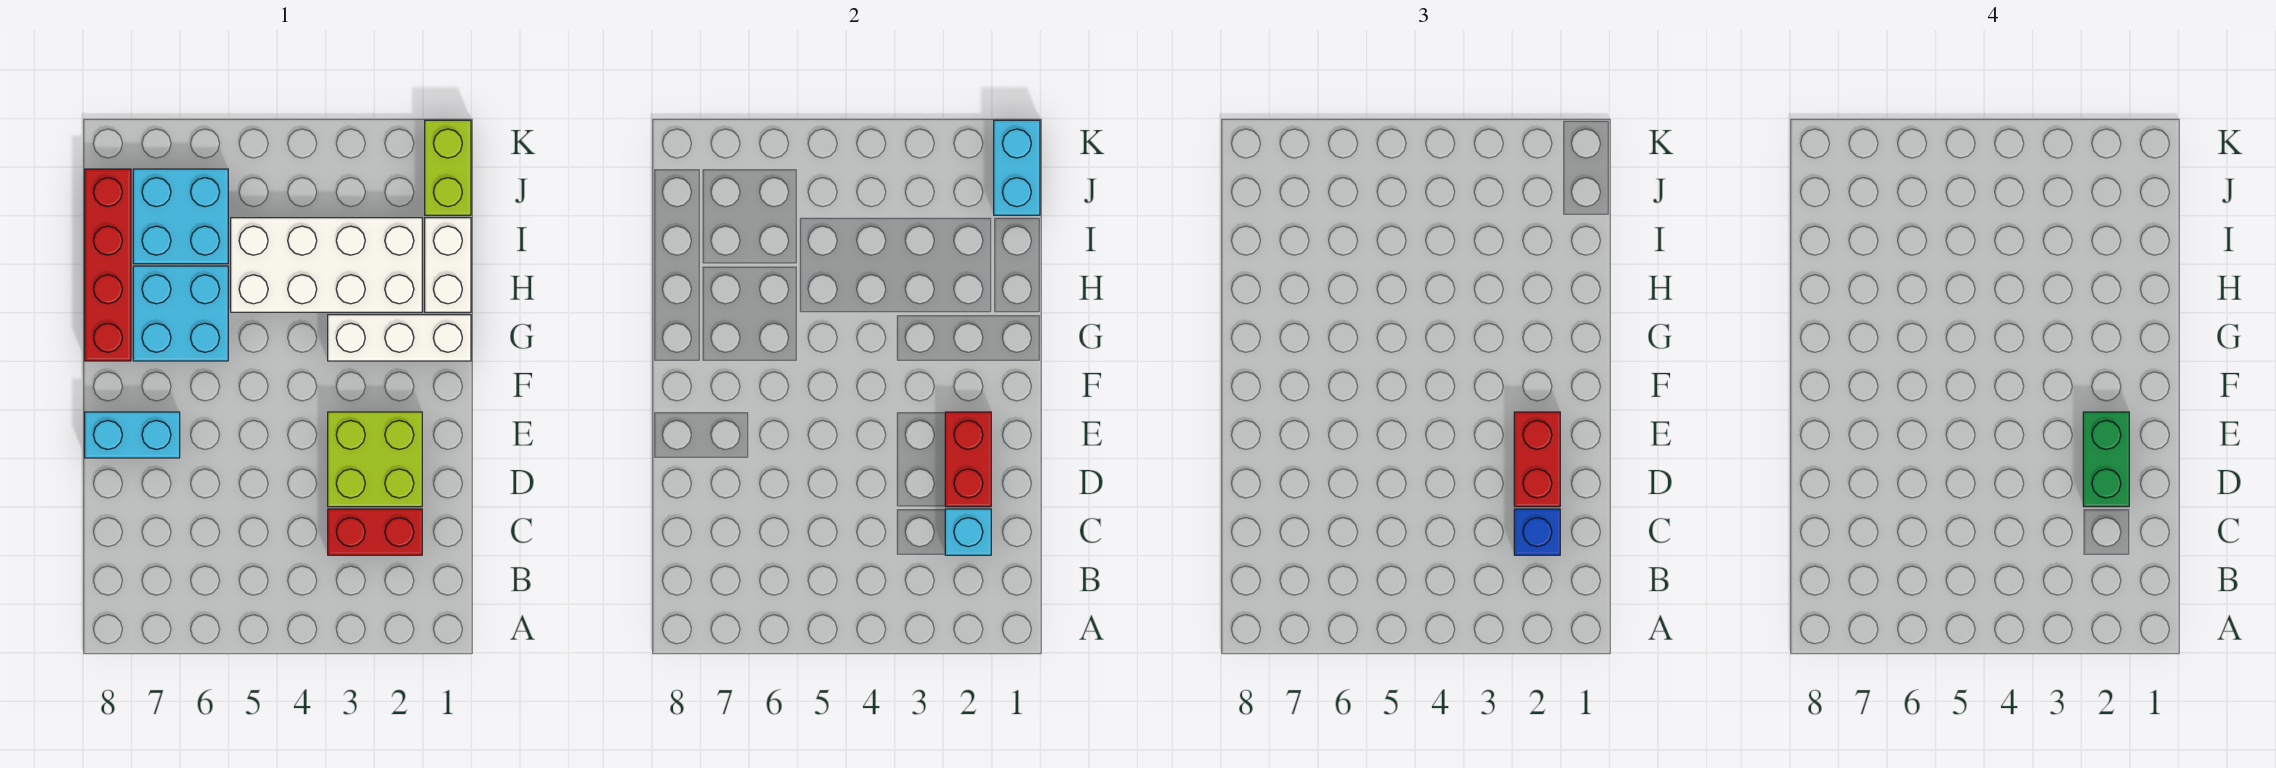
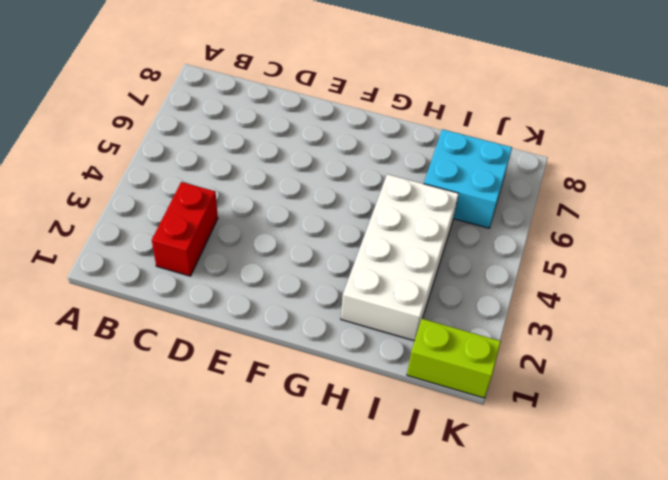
none -> lime 2x2 brick [328,412,422,507]
none -> cyan 1x2 brick [85,412,180,458]
none -> white 1x3 brick [328,315,471,361]

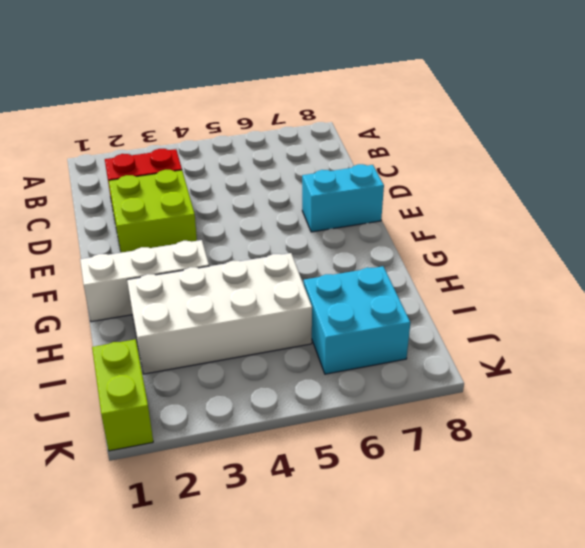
none -> cyan 2x2 brick [133,266,228,361]
none -> red 1x4 brick [85,169,131,361]
none -> white 1x2 brick [425,218,471,312]

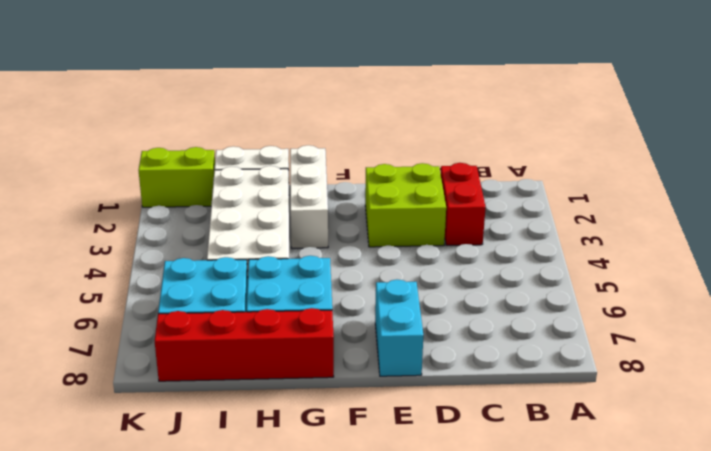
none -> cyan 1x1 brick [945,509,991,555]
none -> red 1x2 brick [945,412,991,507]
none -> cyan 1x2 brick [994,120,1040,215]

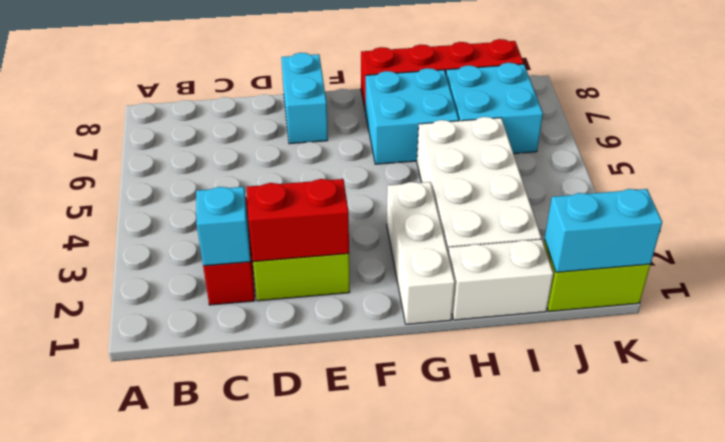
none -> blue 1x1 brick [1514,509,1560,555]
none -> red 1x2 brick [1514,412,1560,507]
none -> green 1x2 brick [2083,412,2129,507]

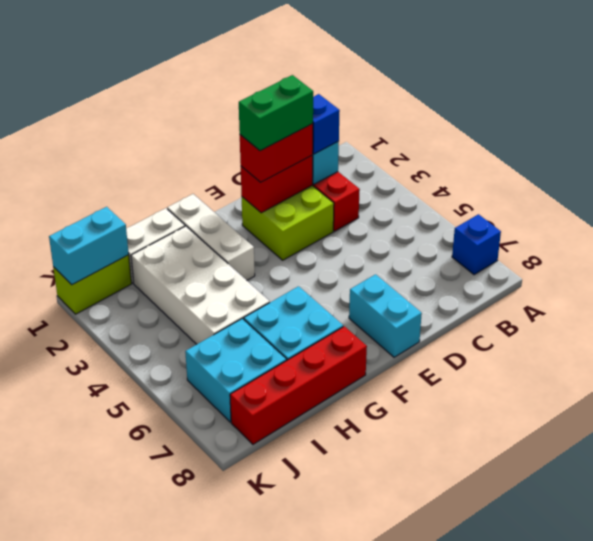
blue 1x1 brick [452,214,501,275] -> none

